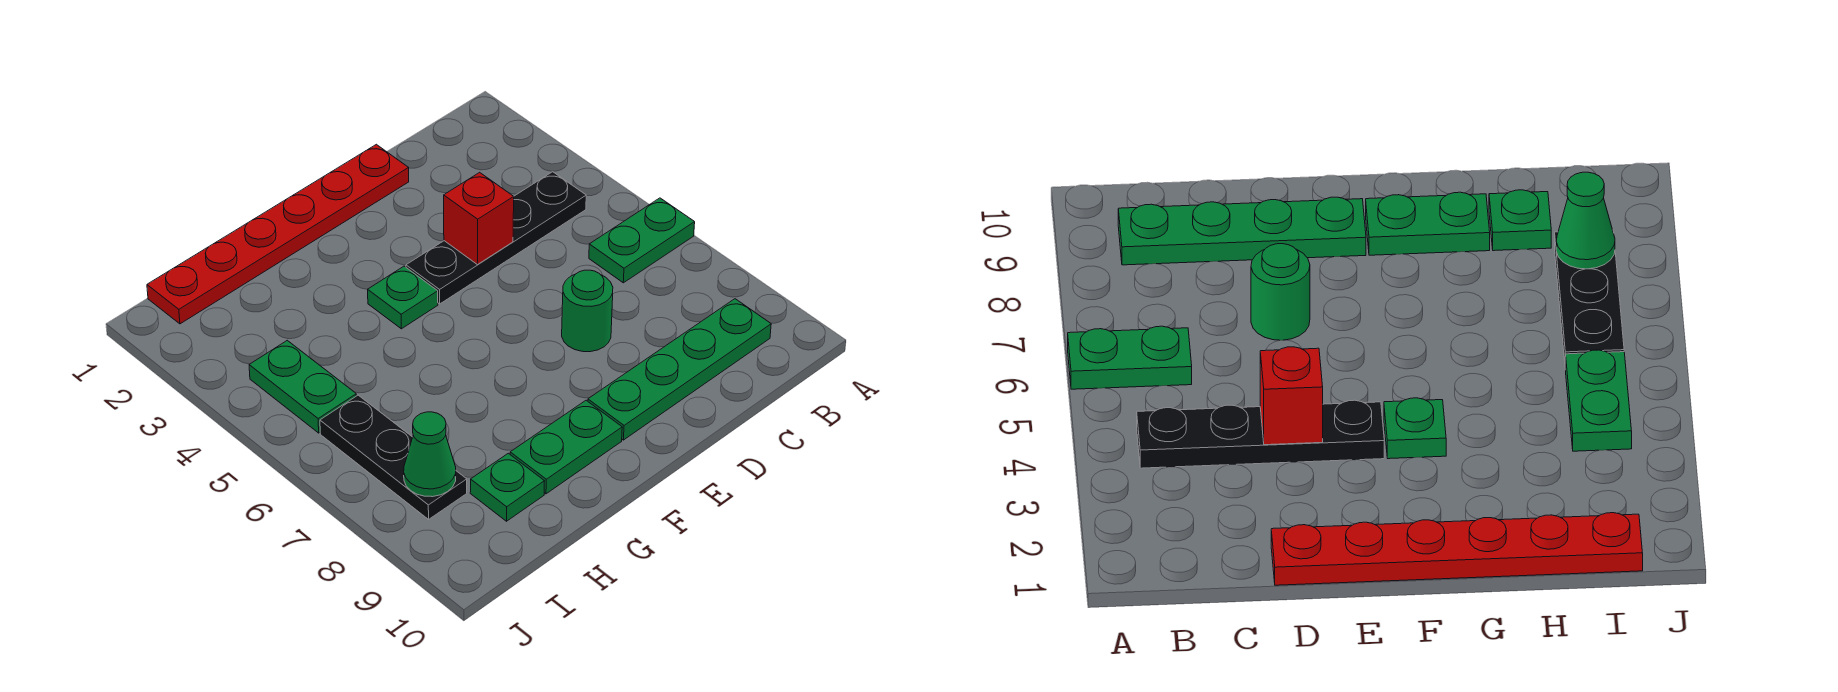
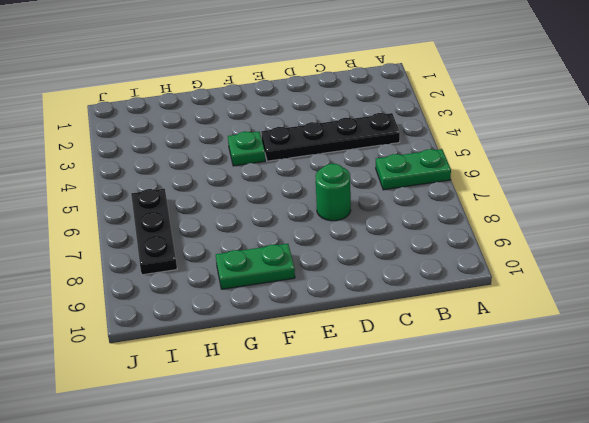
none -> green 1x4 plate [588,299,771,440]
none -> red 1x6 plate [147,144,409,324]
none -> green 1x1 plate [470,453,544,521]

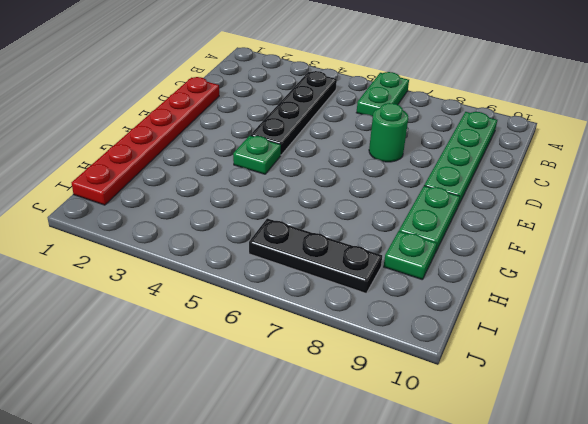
none -> green 1x2 plate [249,340,356,433]
none -> red 1x1 brick [444,172,514,265]
none -> green 1x1 cone [404,412,456,497]

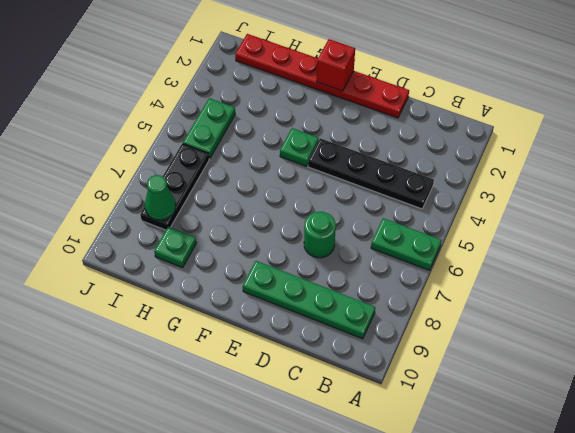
red 1x1 brick [317,39,355,91] -> red 1x1 brick moved to [444,172,514,265]
none -> green 1x2 plate [510,400,622,494]

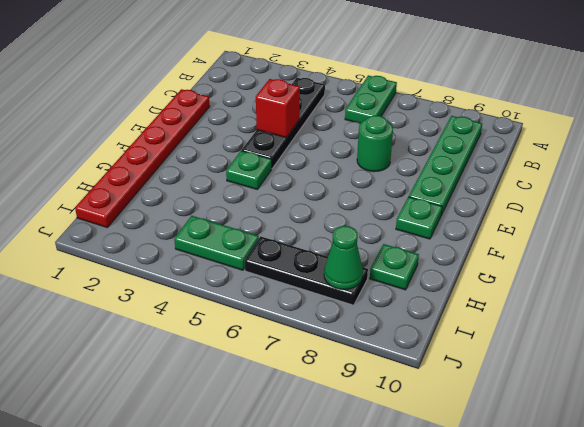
green 1x1 plate [396,197,442,239] -> green 1x2 plate [510,400,622,494]

